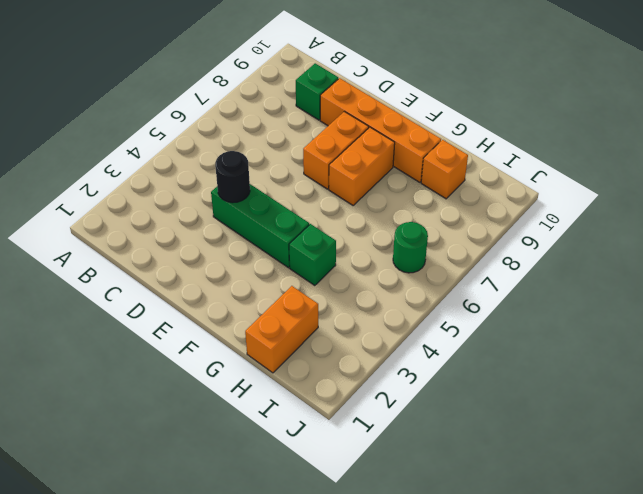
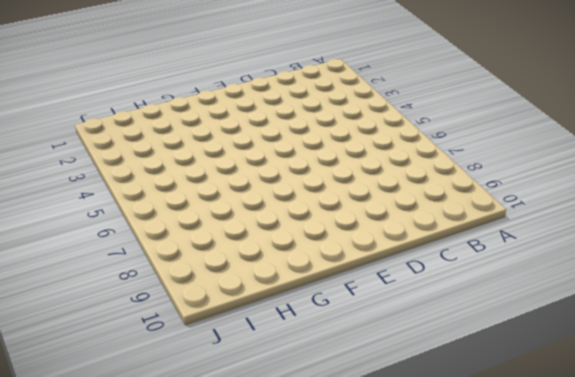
none -> green 1x1 brick [296,63,338,120]
none -> green 1x3 brick [211,184,309,268]

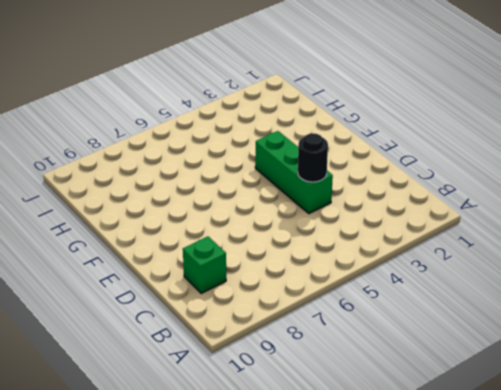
none -> orange 1x4 brick [320,78,441,182]
none -> orange 1x2 brick [303,112,369,189]

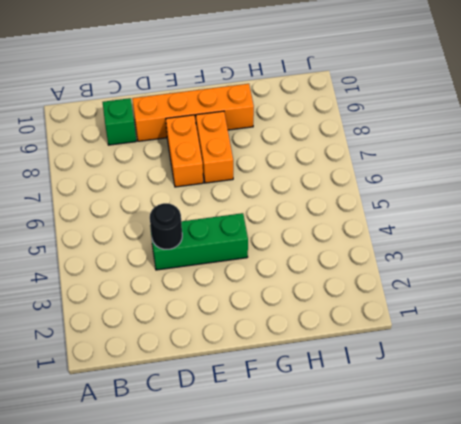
none -> green 1x1 brick [289,224,336,286]
none -> orange 1x2 brick [245,286,318,373]

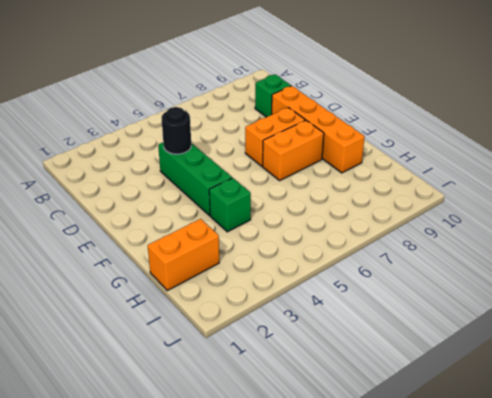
none -> orange 1x1 brick [421,140,468,199]
none -> green 1x1 round brick [393,222,428,273]

